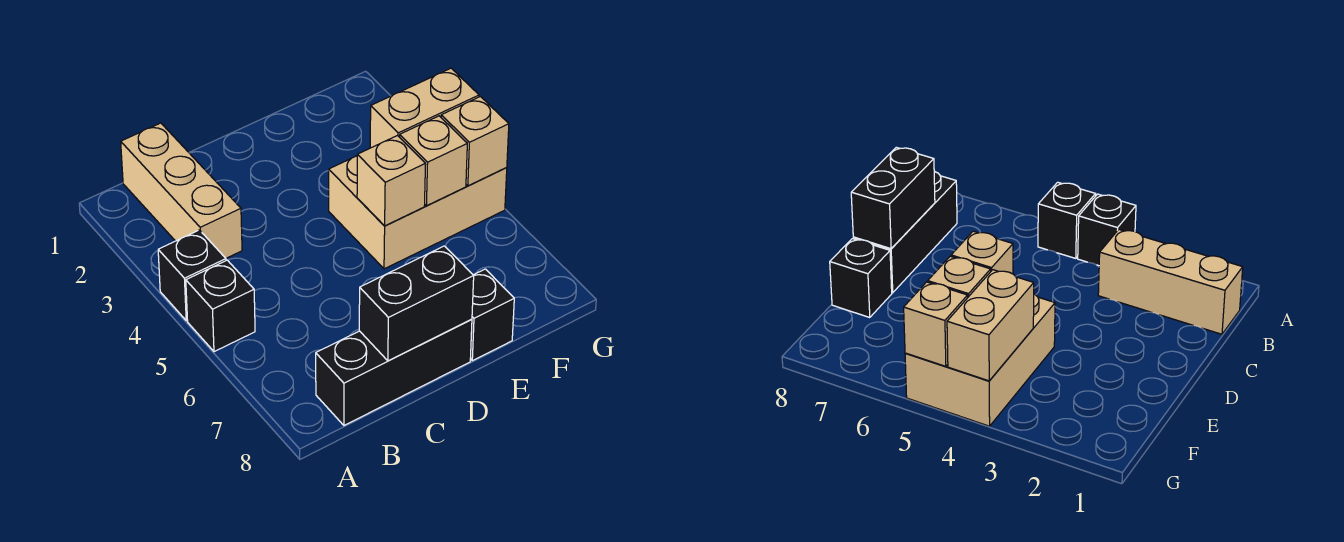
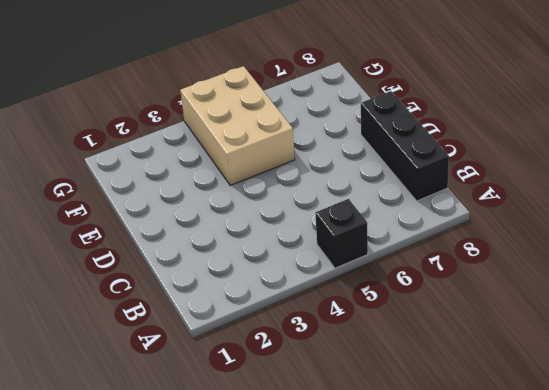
none -> black 1x1 brick [158,230,226,321]
none -> tan 1x3 brick [121,123,242,258]

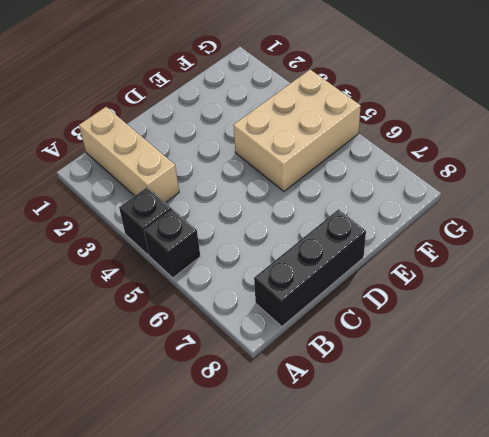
none -> black 1x1 brick [470,269,514,361]
none -> black 1x2 brick [359,246,474,361]

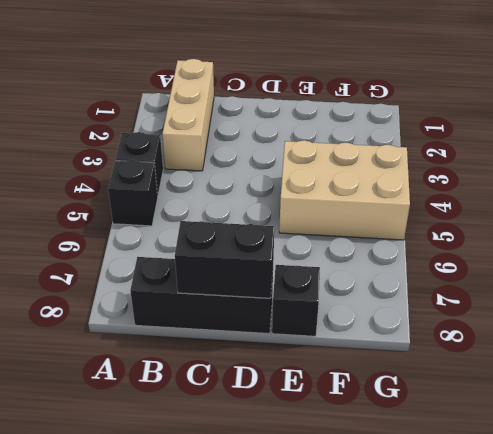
none -> tan 1x1 brick [357,136,425,226]
none -> tan 1x2 brick [370,68,479,148]

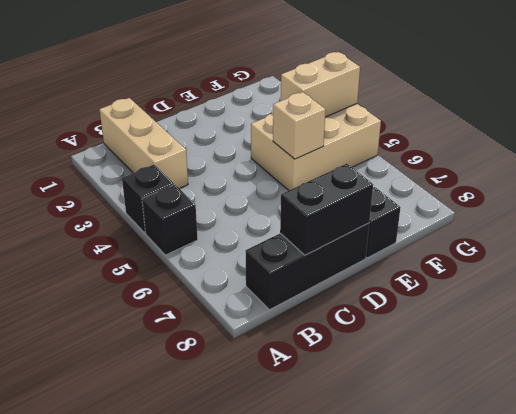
none -> tan 1x1 brick [400,116,467,206]
none -> tan 1x1 brick [441,97,509,186]

